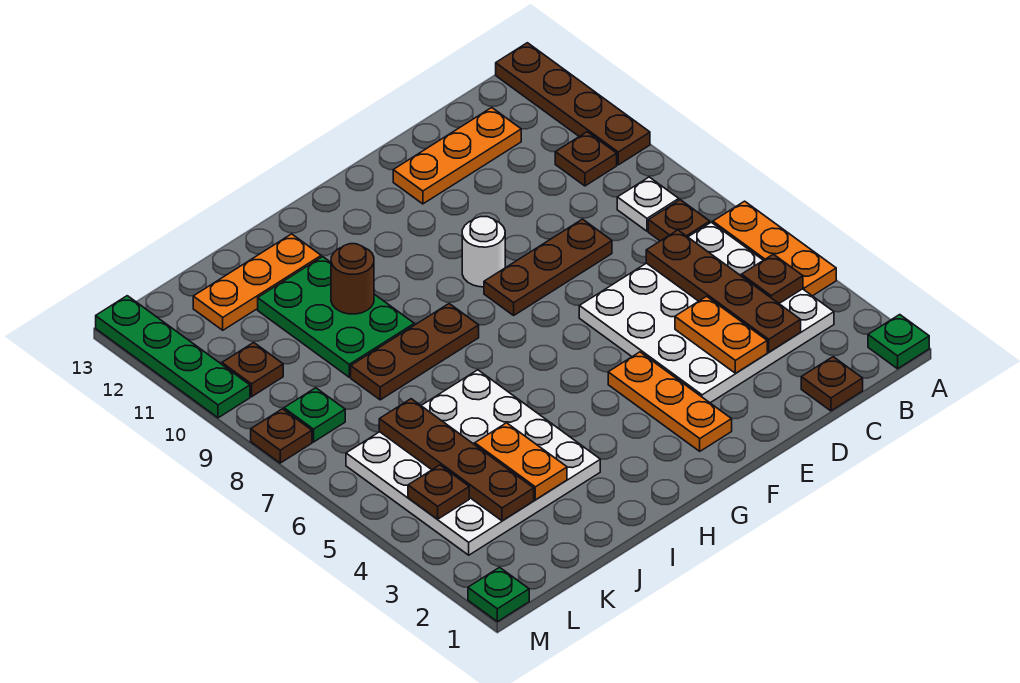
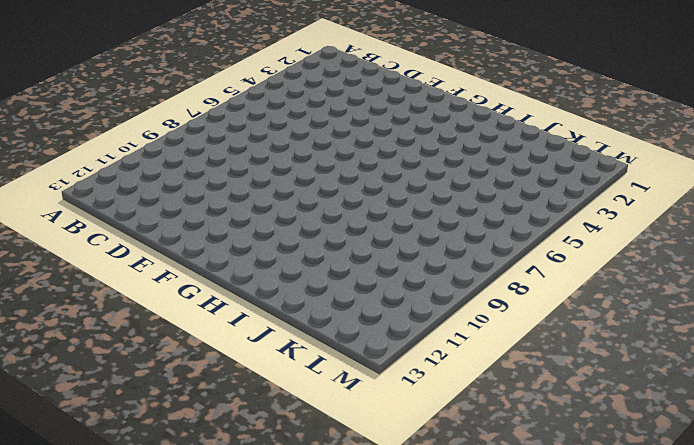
none -> green 1x1 plate [868,315,929,369]
none -> orange 1x3 plate [713,201,836,296]
none -> brown 1x4 plate [496,43,650,165]

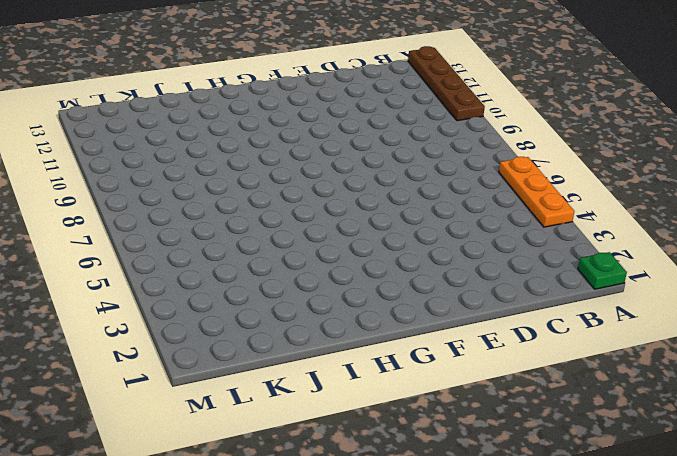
none -> white 4x4 plate [579,222,834,403]
none -> brown 1x1 plate [648,200,710,241]
none -> white 1x1 plate [617,177,679,231]

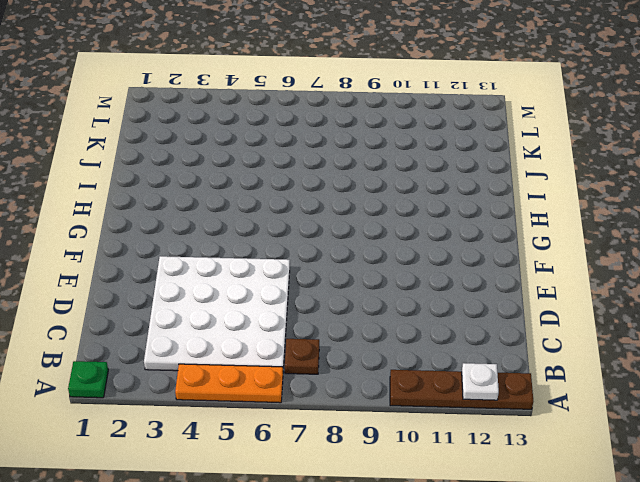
white 1x1 plate [462,363,499,400] -> white 1x1 plate moved to [617,177,679,231]
none -> brown 1x1 plate [555,132,617,186]
none -> brown 1x1 plate [801,357,863,411]
none -> orange 1x3 plate [393,108,521,204]

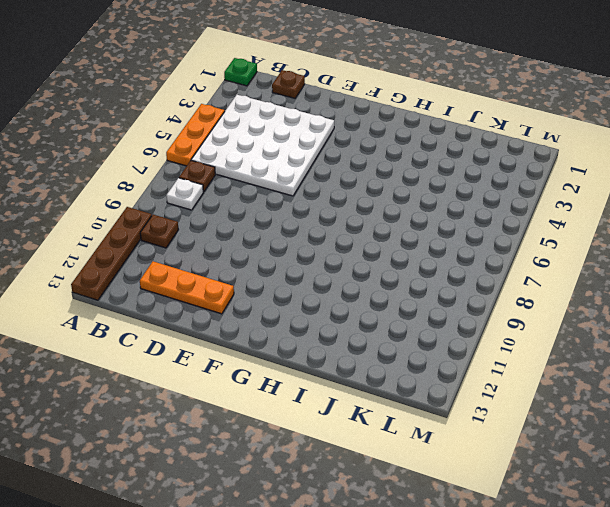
none -> brown 1x3 plate [484,219,612,315]
none -> orange 1x3 plate [608,352,732,451]
none -> white 1x1 round brick [462,217,505,287]

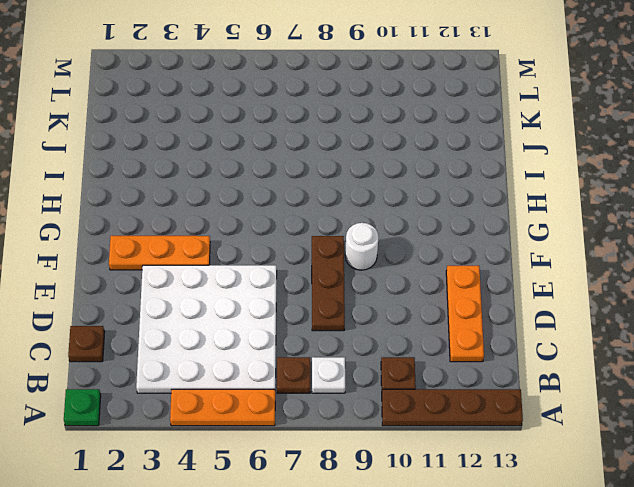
none -> brown 1x3 plate [351,304,479,400]
none -> white 4x4 plate [346,370,600,555]
none -> green 2x3 plate [258,257,414,377]

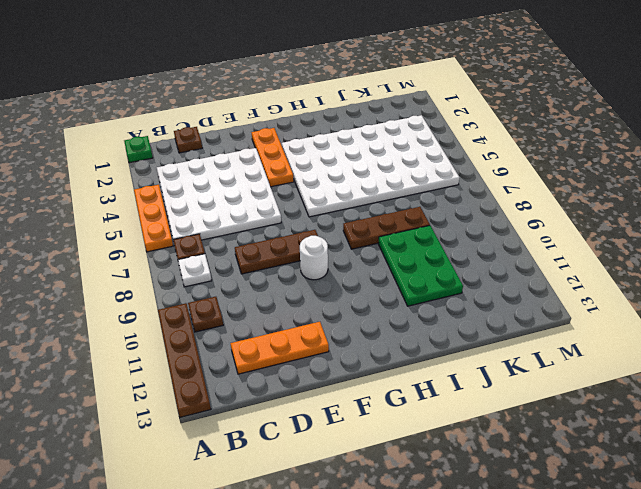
white 4x6 plate [282,115,460,217] -> white 4x4 plate [346,370,600,555]
none -> orange 1x3 plate [193,234,321,330]
none -> green 1x1 plate [284,388,345,442]
none -> brown 1x1 plate [222,342,283,397]

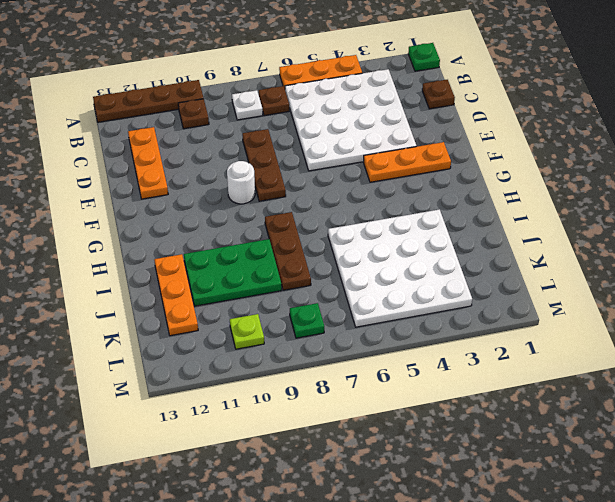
lime 1x1 plate [230,314,264,349] -> brown 1x1 plate [222,342,283,397]
none -> green 1x1 plate [468,567,529,622]
none -> brown 1x1 plate [251,409,312,463]
none -> green 1x4 plate [96,296,250,418]

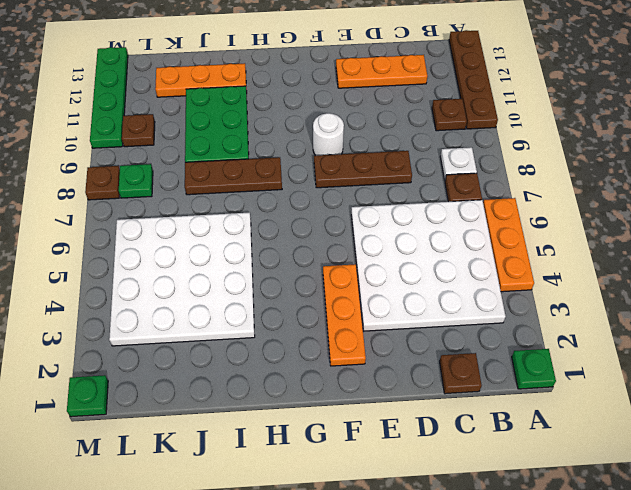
none -> brown 1x1 plate [742,254,803,303]
none -> brown 1x4 plate [646,230,801,352]
none -> orange 1x2 plate [675,296,767,373]

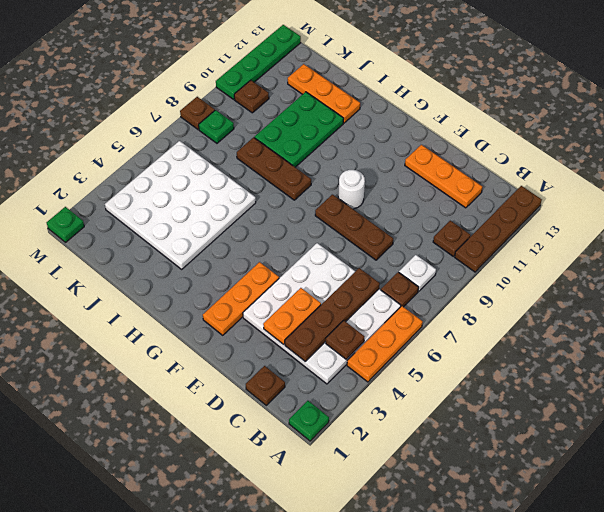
none -> brown 1x1 round brick [331,244,374,314]
none -> orange 1x2 plate [475,423,567,500]
none -> brown 1x4 plate [379,399,534,521]

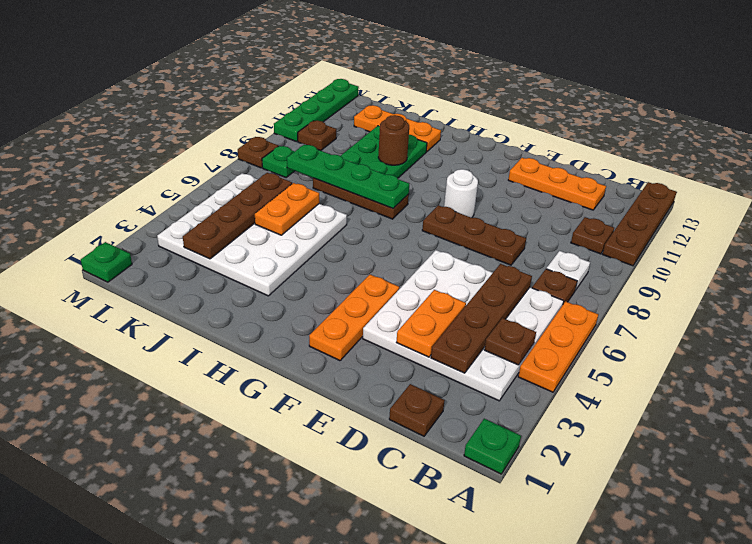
green 1x4 plate [287,145,409,208] -> none
orange 1x2 plate [255,183,319,235] -> orange 1x2 plate moved to [475,423,567,500]
none -> brown 1x1 plate [408,465,469,519]

